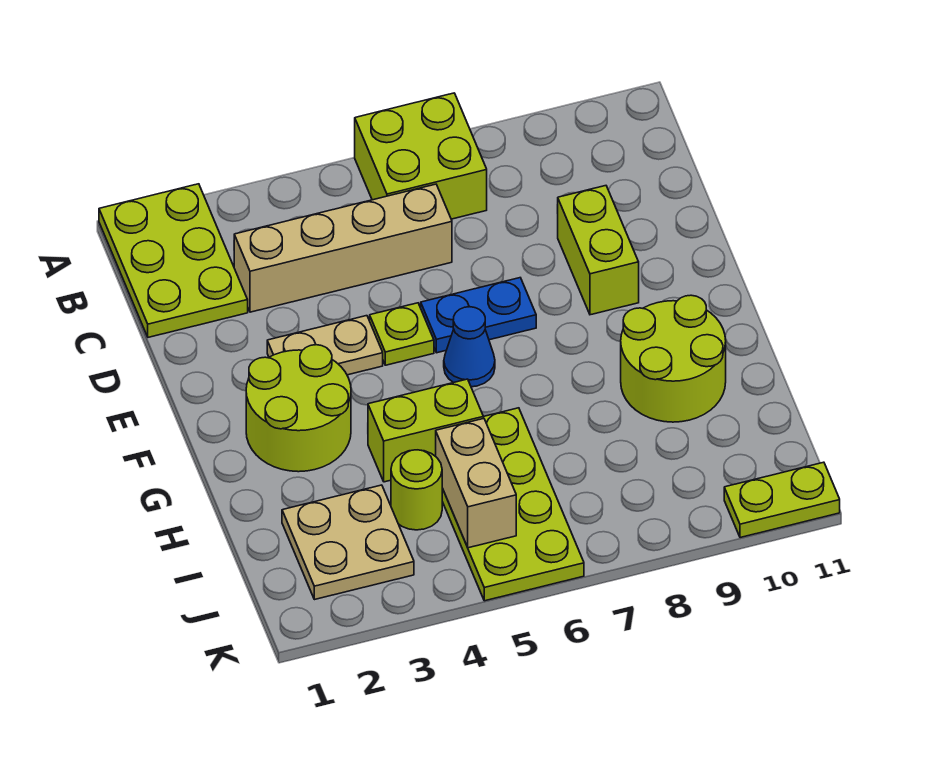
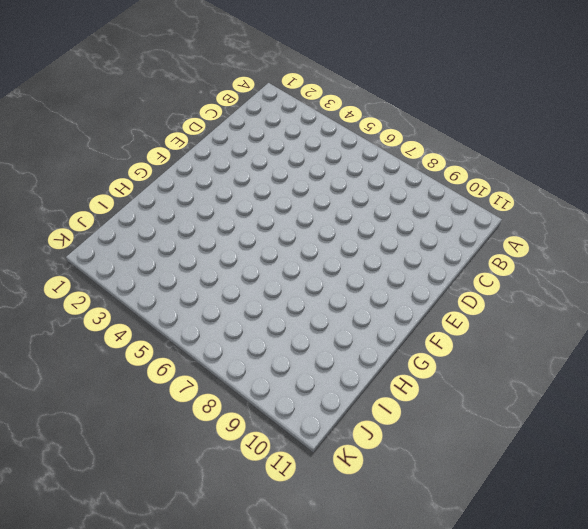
none -> lime 2x3 plate [99,184,248,337]
none -> lime 2x2 brick [355,93,487,219]
none -> tan 1x4 brick [234,184,452,312]

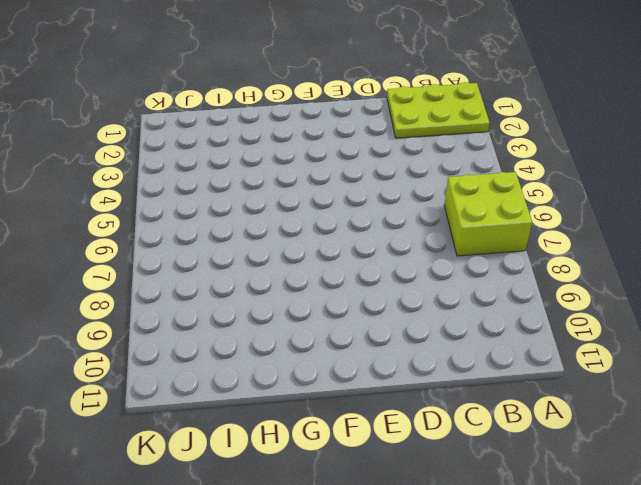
none -> tan 1x4 brick [234,184,452,312]
none -> lime 1x2 brick [557,186,639,315]
none -> tan 1x2 plate [267,316,383,375]

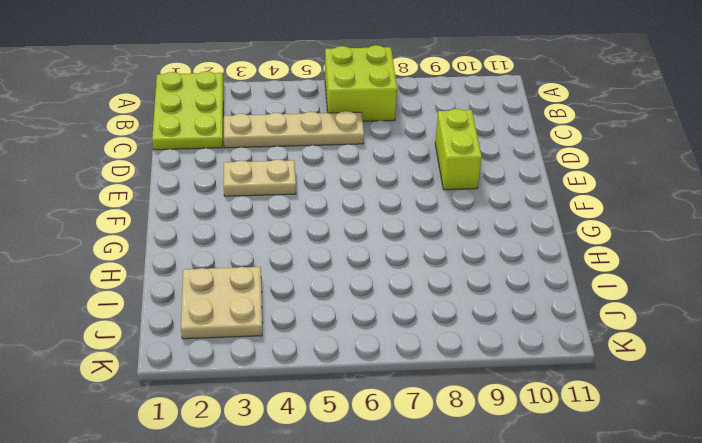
tan 1x4 plate [224,111,364,148] -> tan 1x4 brick [234,184,452,312]
none -> lime 1x1 plate [370,303,434,365]
none -> blue 1x2 plate [421,278,536,353]
none -> lime 2x2 round brick [246,345,351,472]

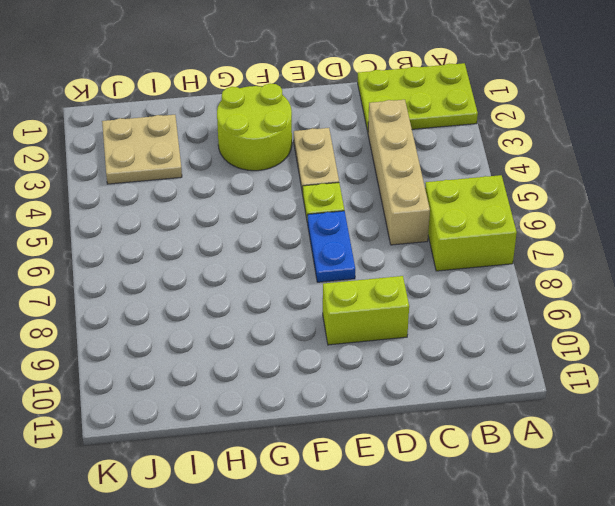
none -> blue 1x1 cone [444,307,495,387]
none -> lime 2x2 round brick [621,295,726,422]
none -> lime 2x4 plate [442,408,584,601]

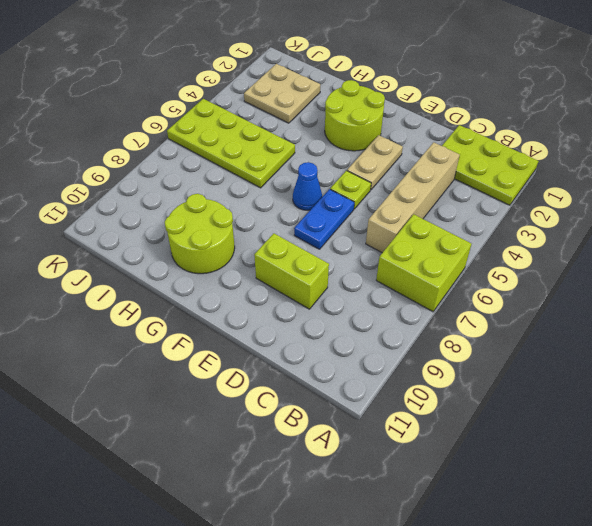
none -> lime 1x1 round brick [391,450,443,530]
none -> lime 1x2 plate [724,462,840,538]
none -> lime 1x2 brick [368,379,483,482]

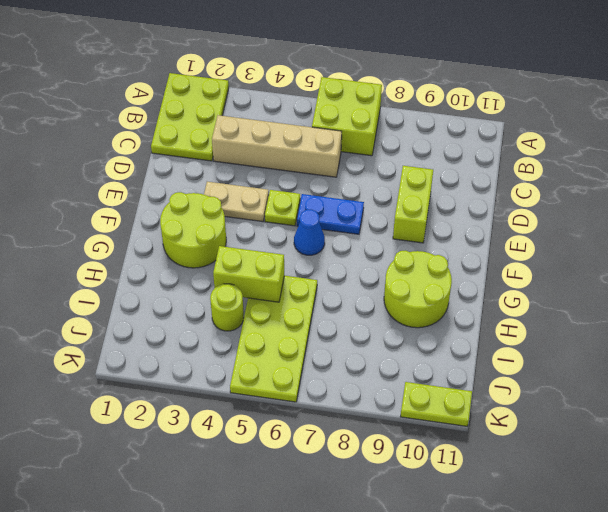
none -> tan 2x2 plate [282,485,414,600]
none -> tan 1x2 brick [436,418,516,548]

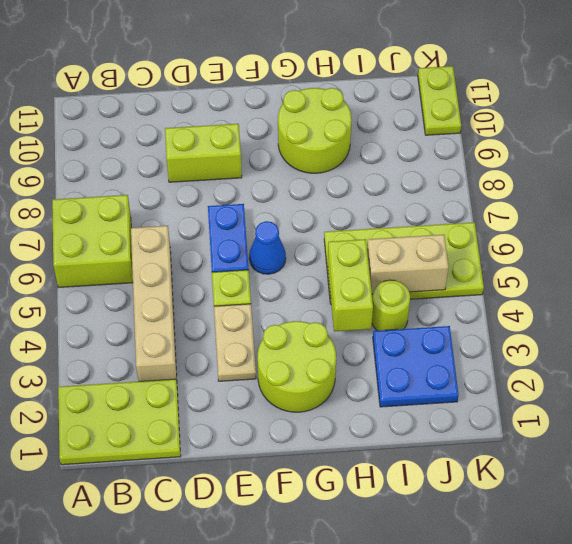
blue 2x2 plate [373,326,459,407] -> tan 2x2 plate [282,485,414,600]

